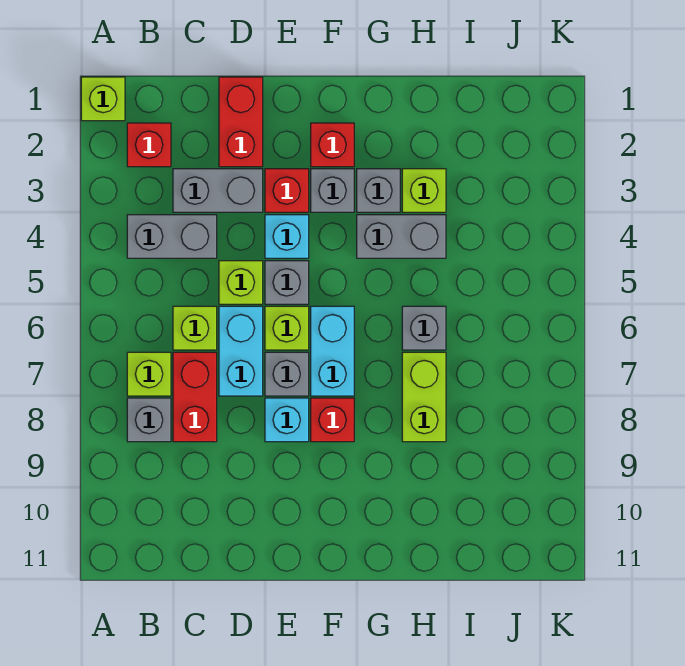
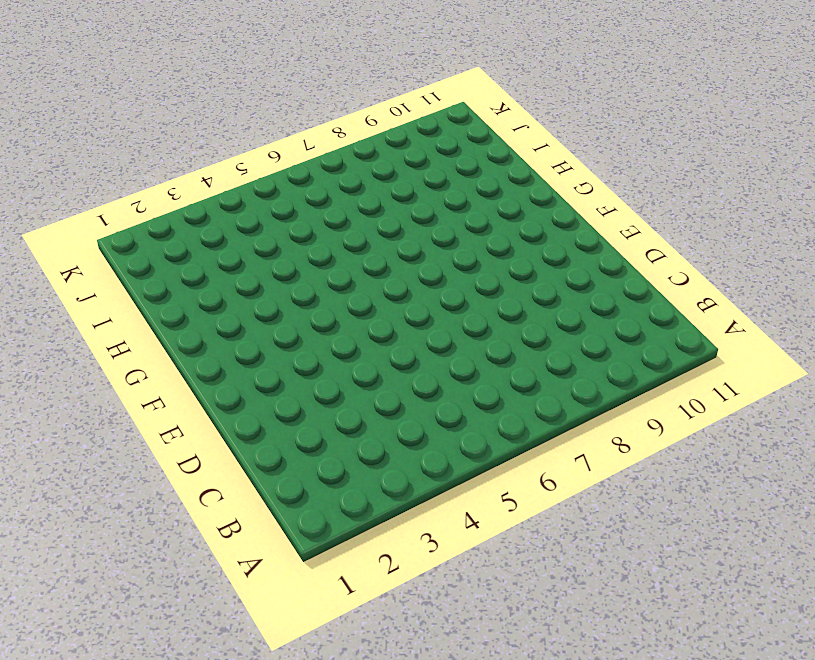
none -> lime 1x1 brick [81,77,125,121]
none -> red 1x1 brick [127,123,171,167]
none -> grey 1x2 brick [127,215,217,258]

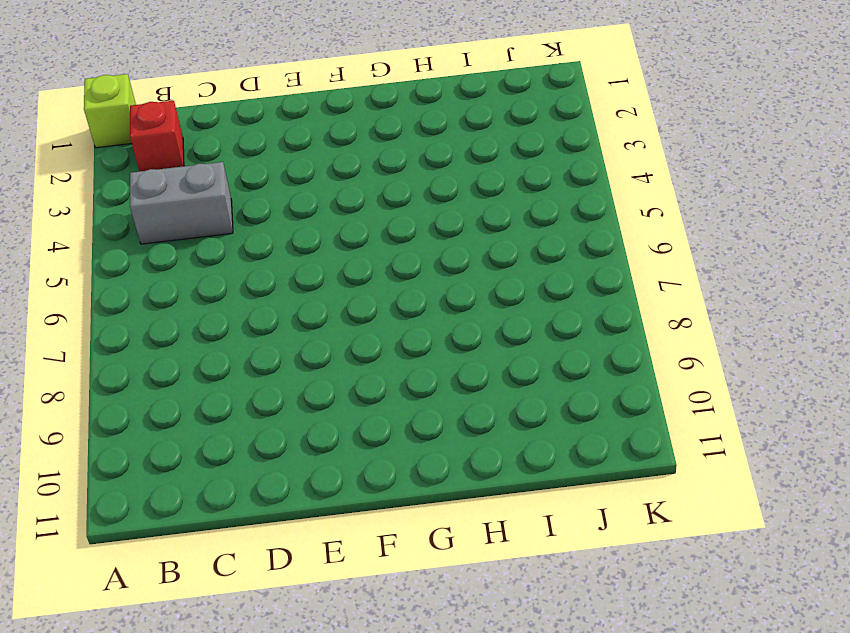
none -> lime 1x1 brick [127,352,171,396]
none -> grey 1x1 brick [127,398,171,442]
none -> grey 1x2 brick [173,169,263,212]

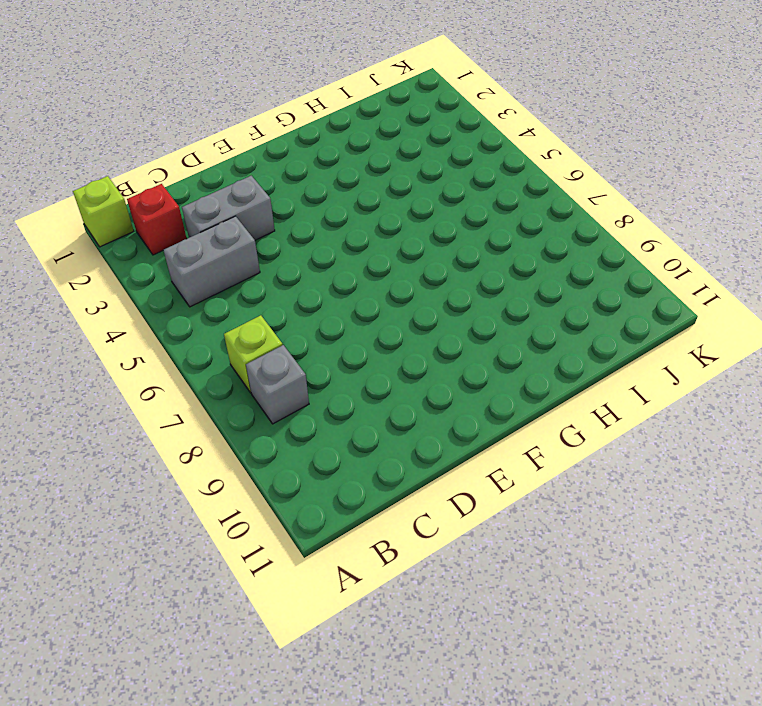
none -> lime 1x1 brick [173,306,217,350]
none -> red 1x2 brick [173,352,217,442]
none -> red 1x2 brick [219,77,263,167]

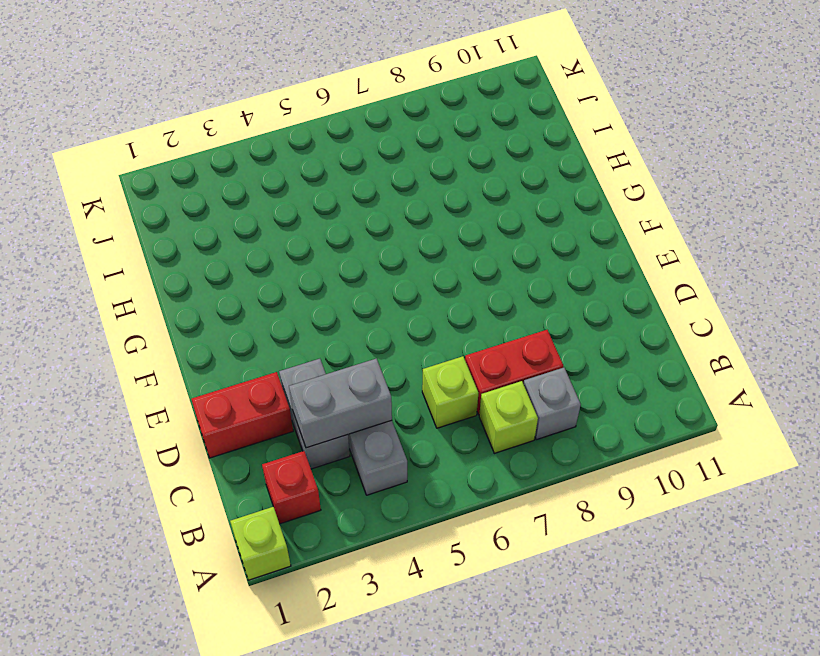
grey 1x2 brick [289,359,392,448] -> grey 1x2 brick turned to [357,215,446,258]
none -> lime 1x1 brick [219,261,263,304]
none -> cyan 1x2 brick [219,306,263,396]
none -> red 1x1 brick [265,169,309,212]

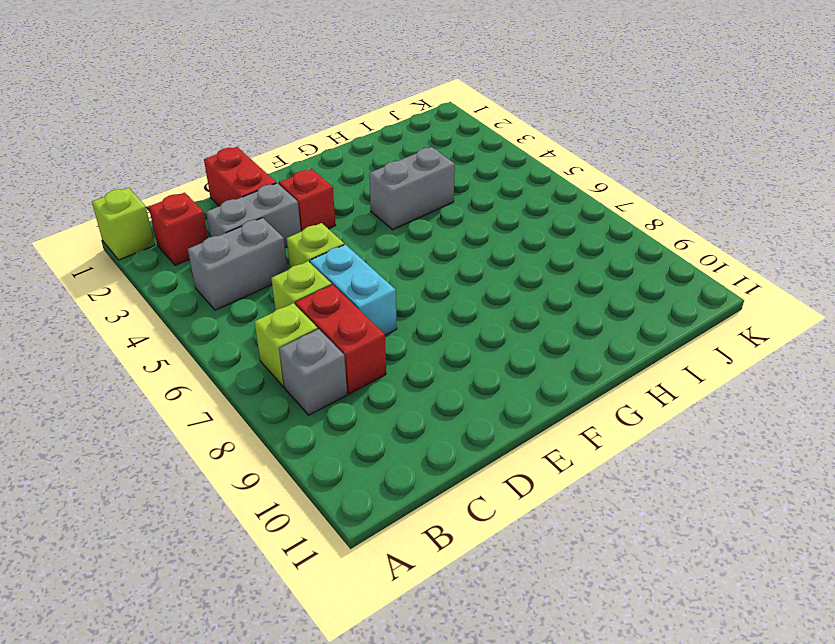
none -> cyan 1x1 brick [265,215,309,258]
none -> grey 1x1 brick [265,261,309,304]
none -> lime 1x1 brick [265,306,309,350]

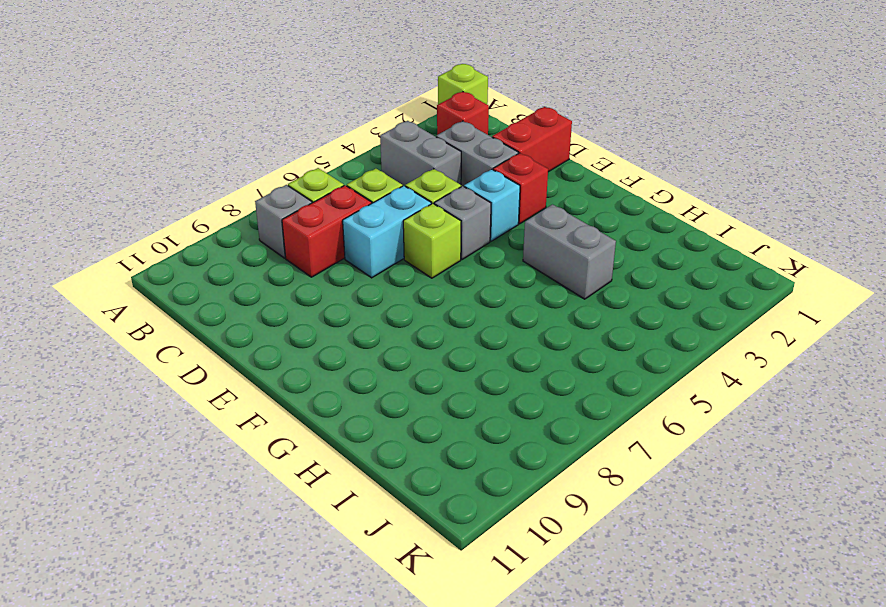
none -> grey 1x1 brick [265,352,309,396]
none -> cyan 1x1 brick [265,398,309,442]
none -> red 1x1 brick [311,123,354,167]

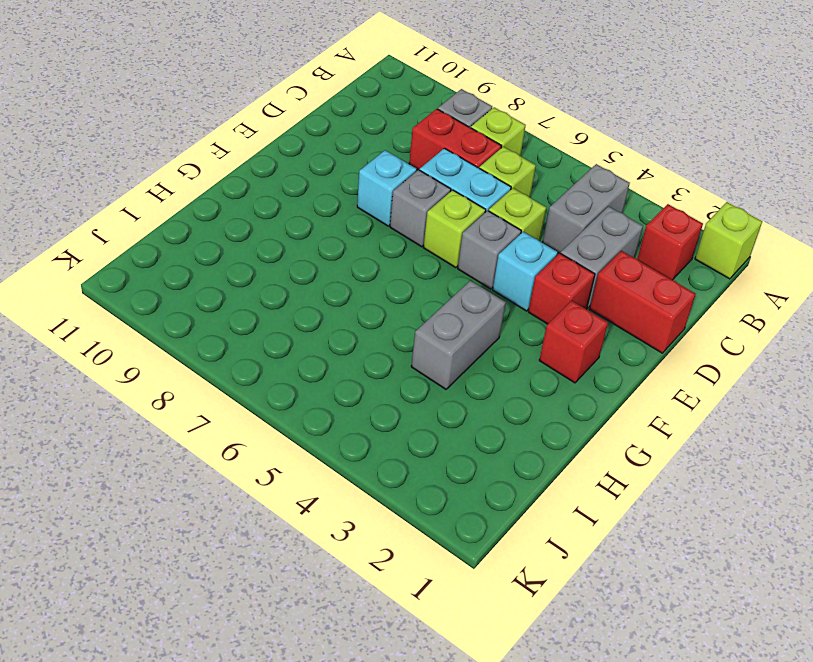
none -> grey 1x1 brick [311,169,354,212]
none -> cyan 1x2 brick [311,306,354,396]
none -> red 1x1 brick [311,398,354,442]

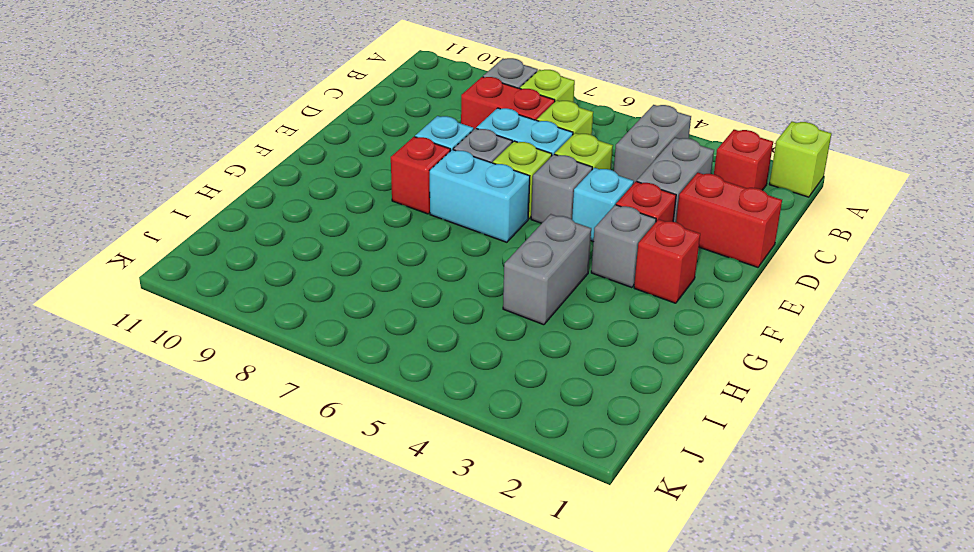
none -> grey 1x1 brick [357,169,400,212]
none -> lime 1x1 brick [402,169,446,212]
none -> grey 1x1 brick [402,306,446,350]

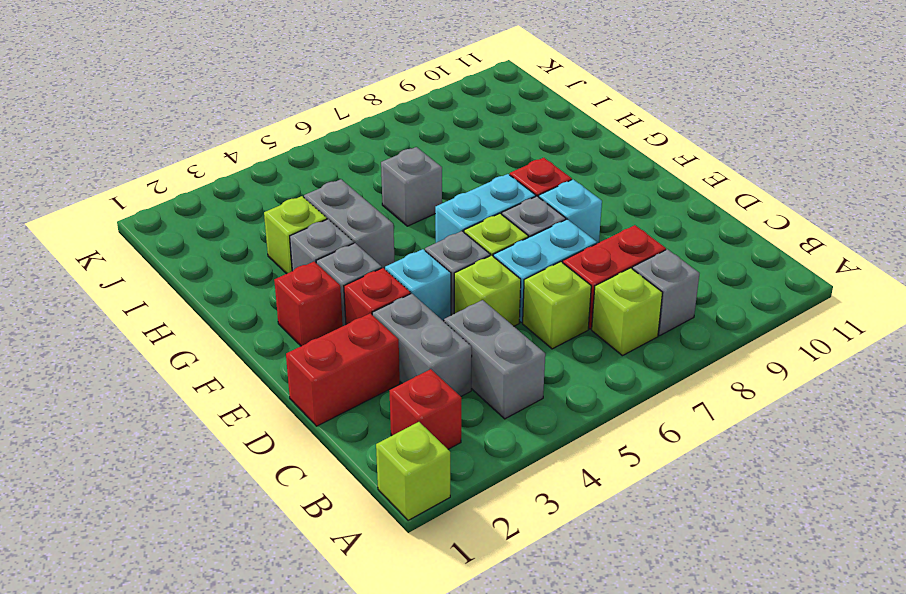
none -> lime 1x2 brick [402,352,446,442]

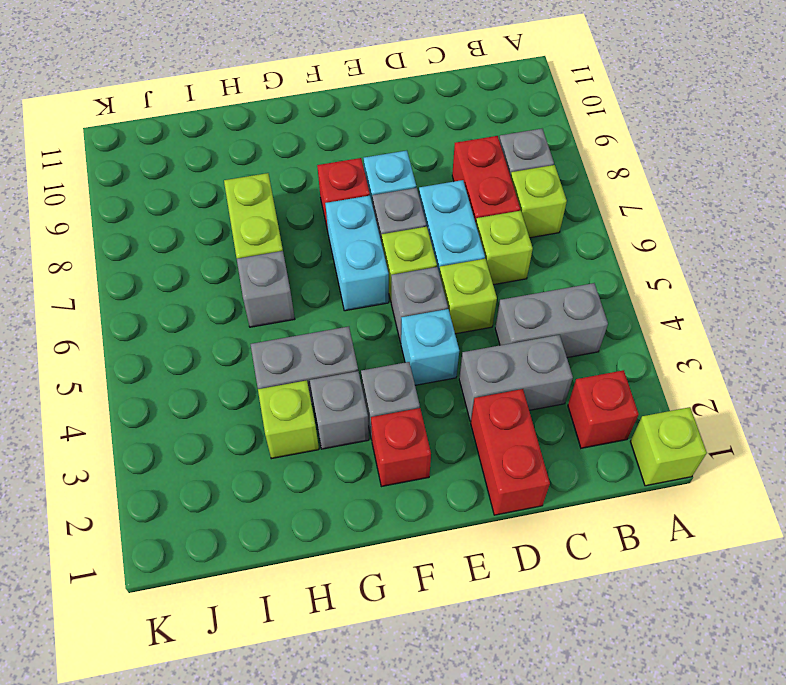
none -> red 1x1 brick [265,169,309,212]

